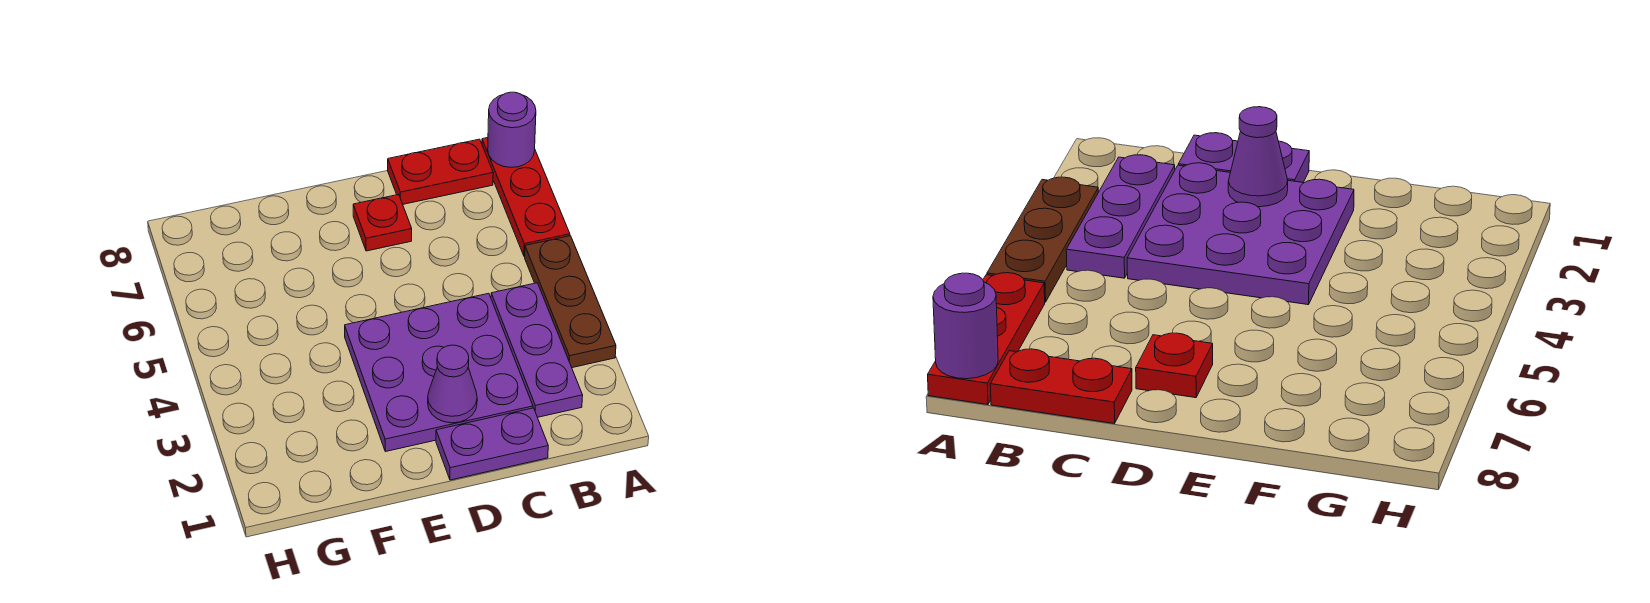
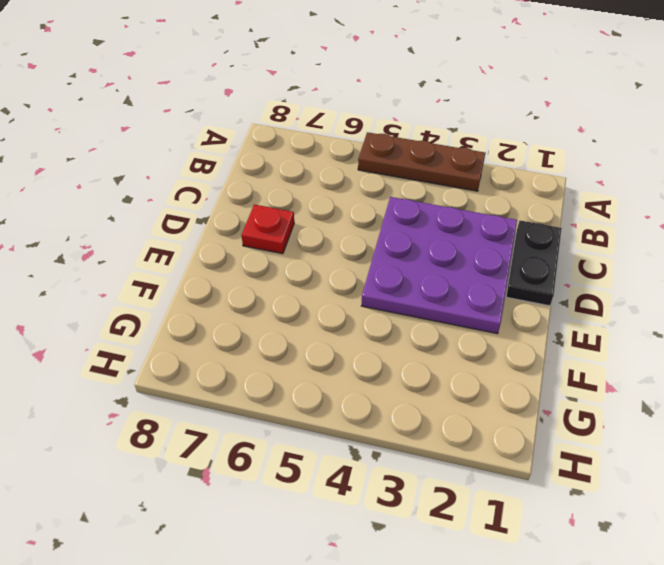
black 1x2 plate [506,220,562,306] -> purple 1x2 plate [436,408,548,480]
none -> red 1x3 plate [482,138,570,256]
none -> purple 1x3 plate [491,283,583,417]

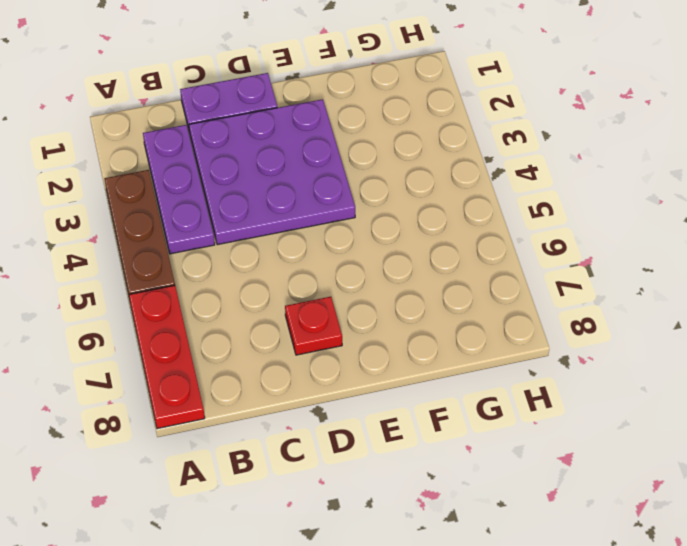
none -> red 1x2 plate [388,139,493,204]
none -> purple 1x1 round brick [488,92,536,167]

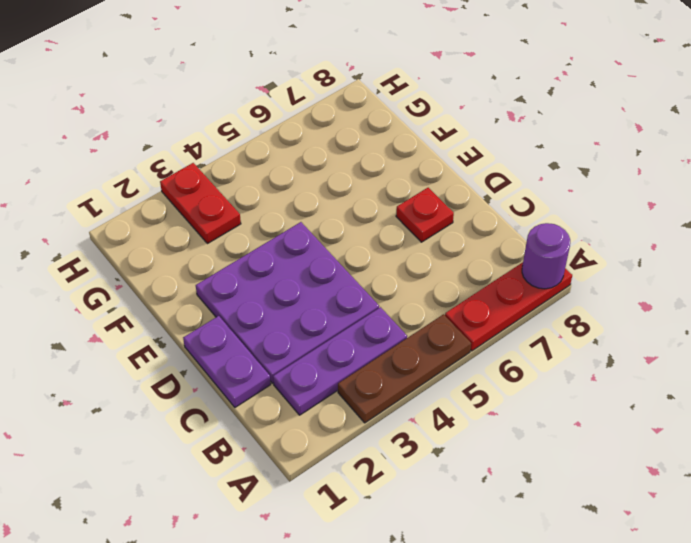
red 1x2 plate [160,163,241,244] -> red 1x2 plate moved to [388,139,493,204]
none -> purple 1x1 cone [428,345,477,423]

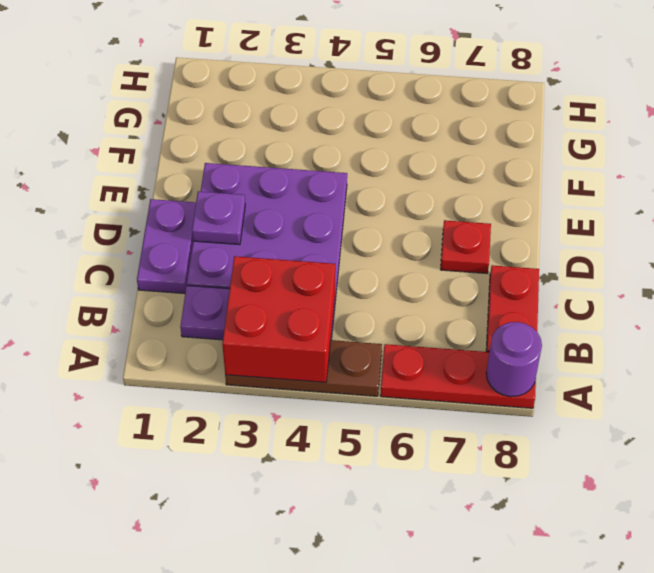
red 2x2 brick [222,256,335,382] -> none
purple 1x1 plate [192,191,245,245] -> purple 1x1 cone [428,345,477,423]

